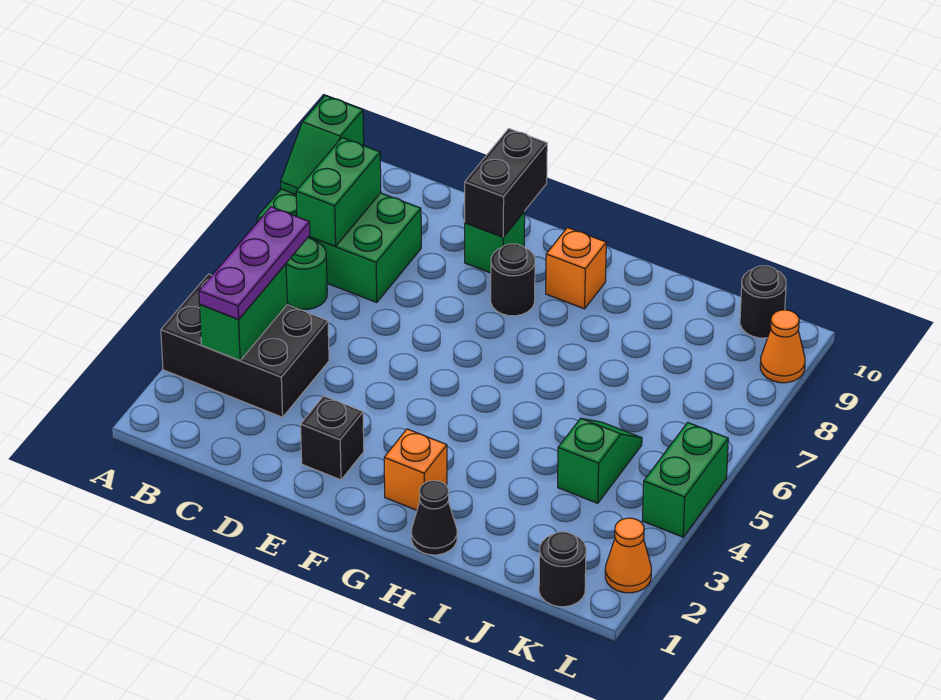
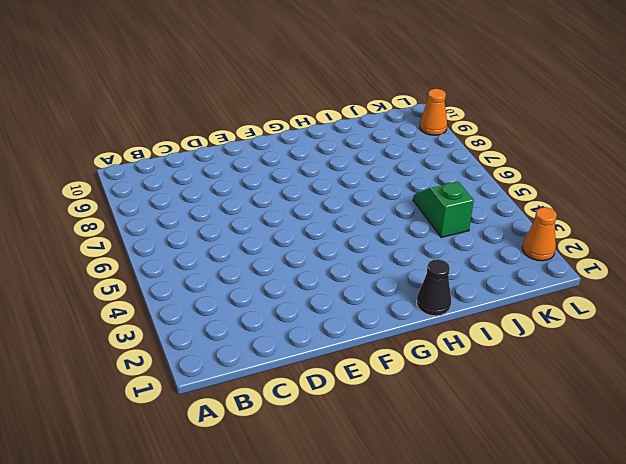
none -> black 2x3 brick [161,274,329,417]
none -> green 2x3 brick [257,189,421,303]
none -> green 1x1 round brick [286,238,327,310]

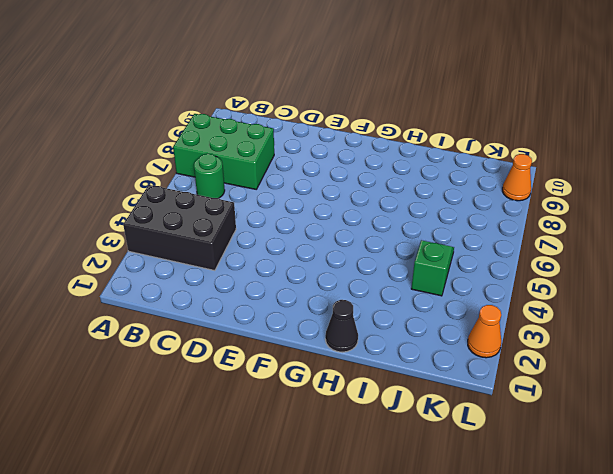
none -> black 1x1 brick [301,396,364,480]
none -> green 1x1 brick [465,212,525,273]
none -> black 1x1 round brick [491,244,535,316]

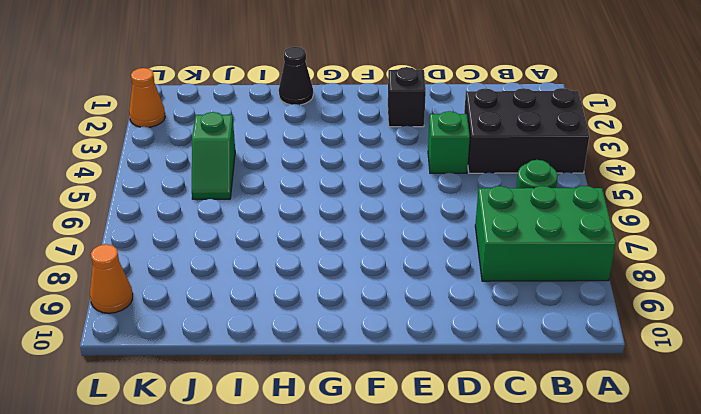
green 1x1 brick [428,111,470,173] -> green 1x1 brick moved to [465,212,525,273]
none -> black 1x1 round brick [491,244,535,316]
none -> orange 1x1 brick [384,429,447,510]
none -> orange 1x1 brick [546,228,606,309]

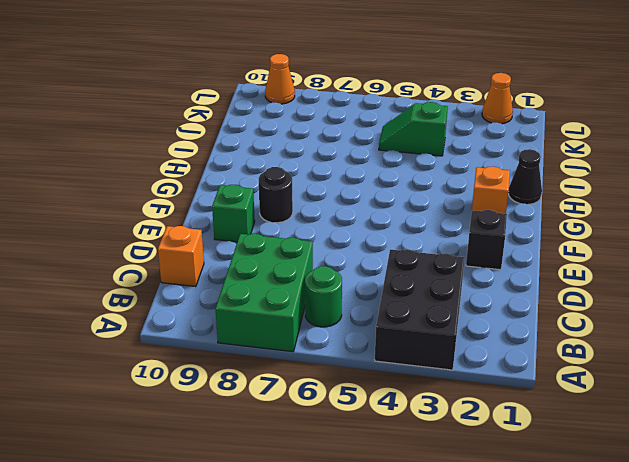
orange 1x1 brick [158,226,204,287] -> orange 1x1 brick moved to [546,228,606,309]
none -> black 1x1 round brick [539,532,586,607]
none -> black 1x1 round brick [740,266,786,338]
none -> green 1x2 brick [642,423,728,537]

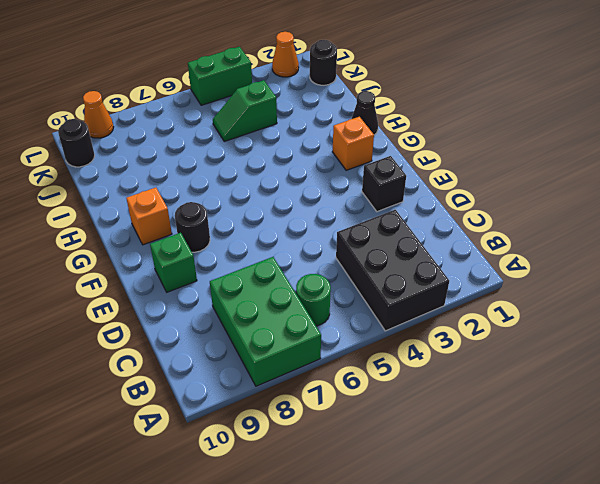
none -> green 1x2 slope [281,96,364,194]
none -> green 1x2 brick [200,264,287,360]
none -> green 1x2 brick [296,138,381,246]

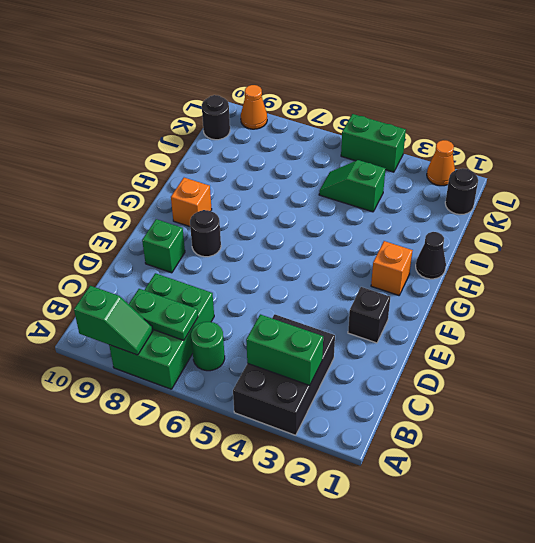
green 1x2 plate [129,289,198,340] -> green 1x2 brick [296,138,381,246]
none -> black 1x2 brick [465,129,547,237]
none -> purple 1x3 plate [199,207,310,319]

